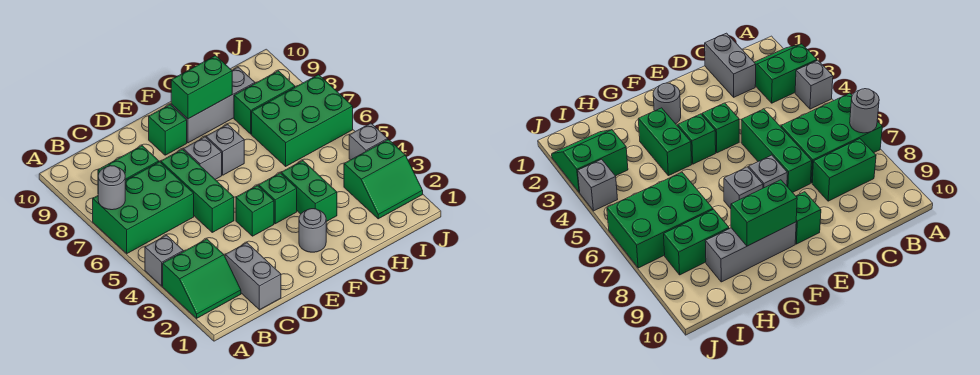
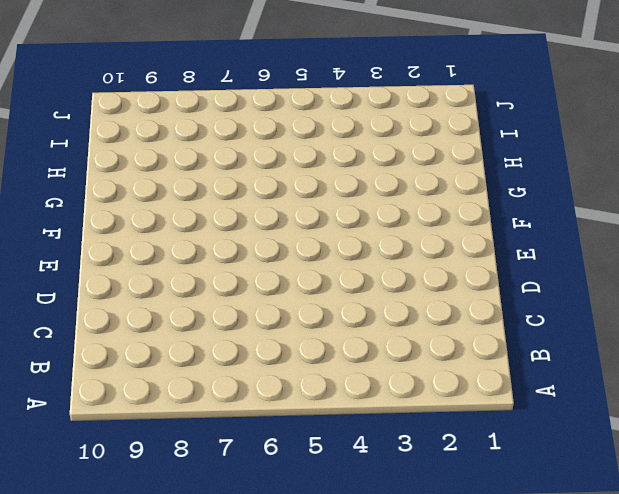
none -> green 2x2 slope [163,239,241,318]
none -> grey 1x1 brick [145,235,183,286]
none -> green 2x3 brick [93,162,194,254]

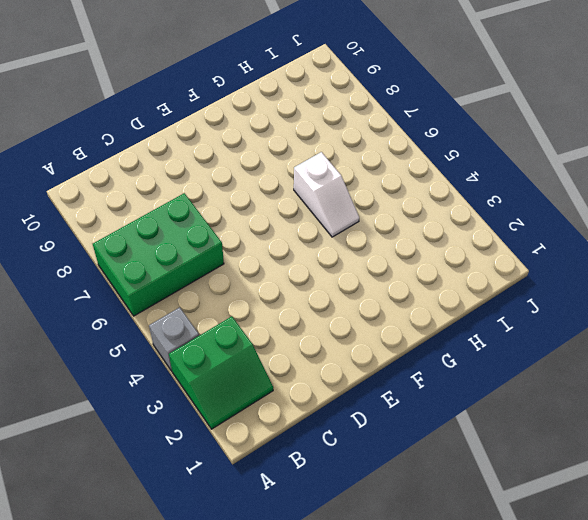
white 1x2 slope [294,152,359,237] -> none
none -> green 1x2 brick [98,146,159,180]
none -> grey 1x2 brick [225,243,281,310]
none -> green 1x3 brick [161,149,234,232]

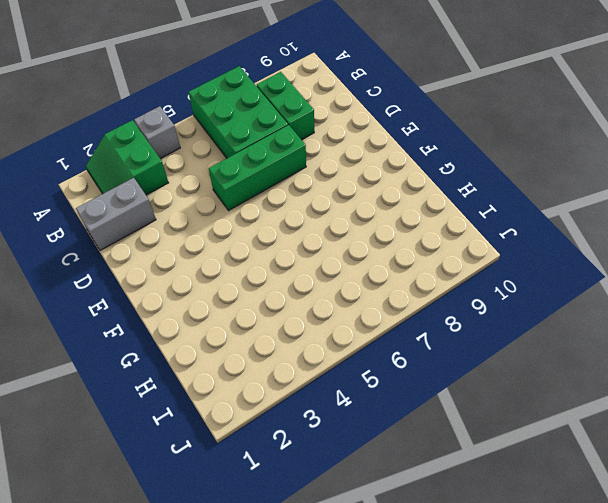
none -> green 1x1 brick [236,185,274,236]
none -> grey 1x1 brick [183,137,222,179]
none -> green 1x1 brick [149,105,187,155]

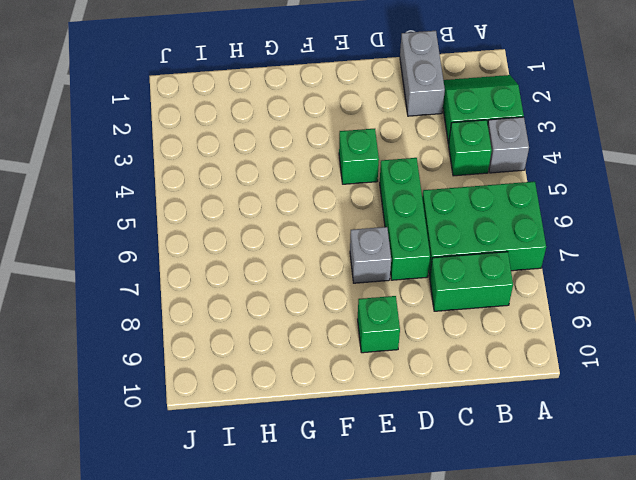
green 1x1 brick [449,120,492,176] -> green 1x1 brick moved to [259,173,297,224]
none -> grey 1x1 round brick [299,209,326,252]
none -> grey 1x1 brick [206,124,244,175]
none -> grey 1x3 brick [171,67,255,143]

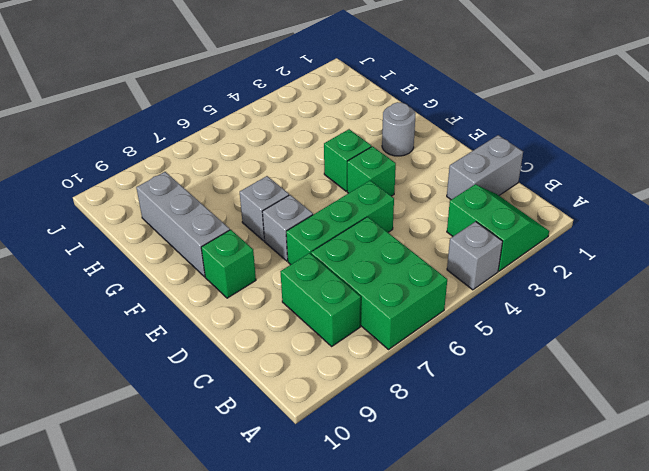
none -> green 1x2 brick [281,161,337,222]
none -> green 2x3 brick [252,75,353,166]
none -> green 1x2 brick [234,71,295,134]

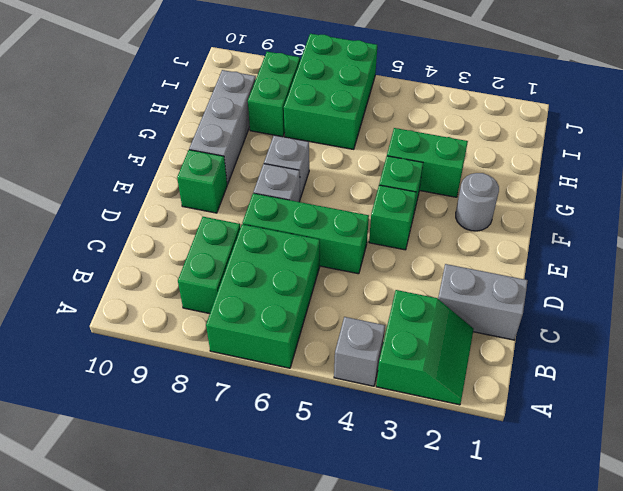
none -> green 2x2 slope [344,139,423,219]
none -> grey 1x1 brick [349,123,388,160]
none -> grey 1x1 round brick [98,166,125,210]

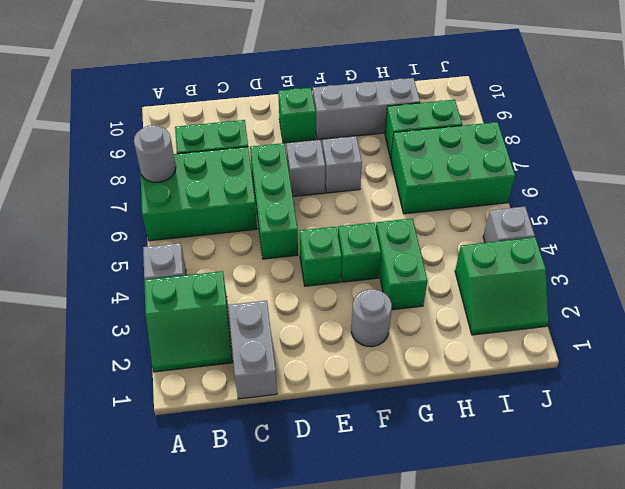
none -> green 1x2 brick [171,56,232,119]

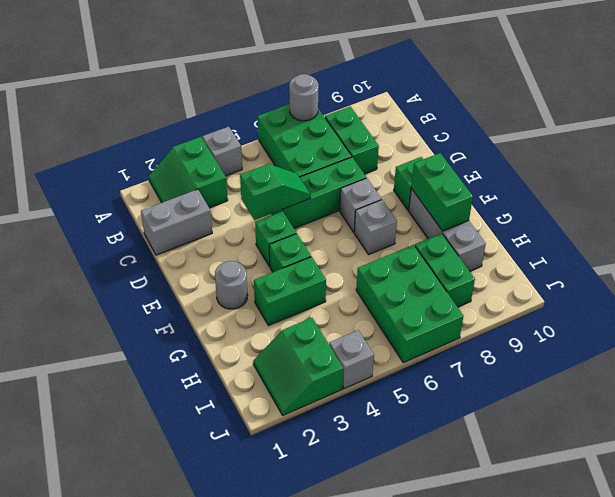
green 1x2 slope [240,164,310,220] -> none

